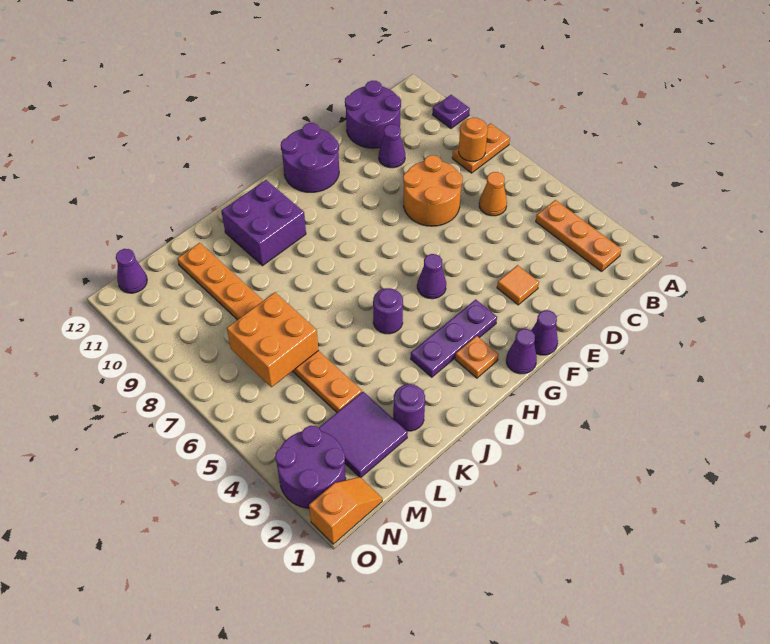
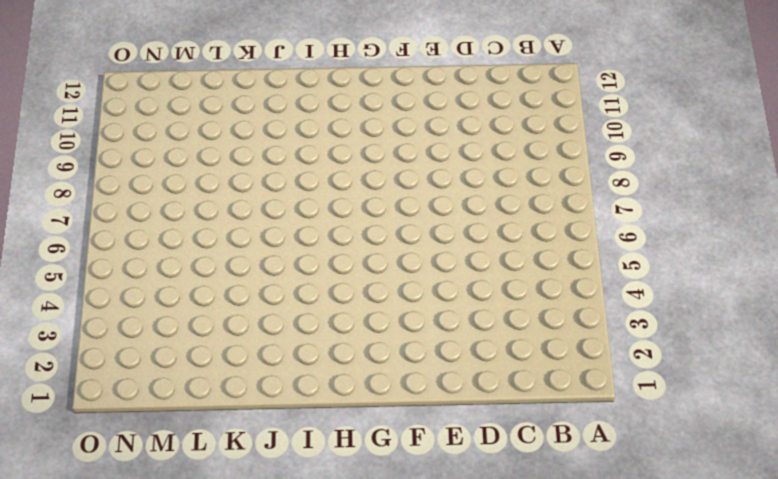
none -> orange 1x2 plate [452,123,510,173]
none -> purple 1x1 plate [432,95,470,128]
none -> orange 1x3 plate [536,200,622,272]

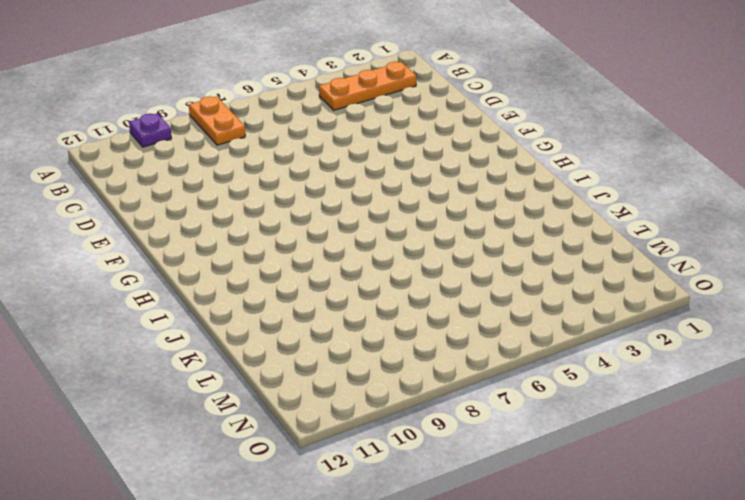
none -> orange 1x1 cone [479,172,507,216]
none -> purple 2x2 round brick [345,81,401,148]
none -> orange 2x2 round brick [403,155,463,226]

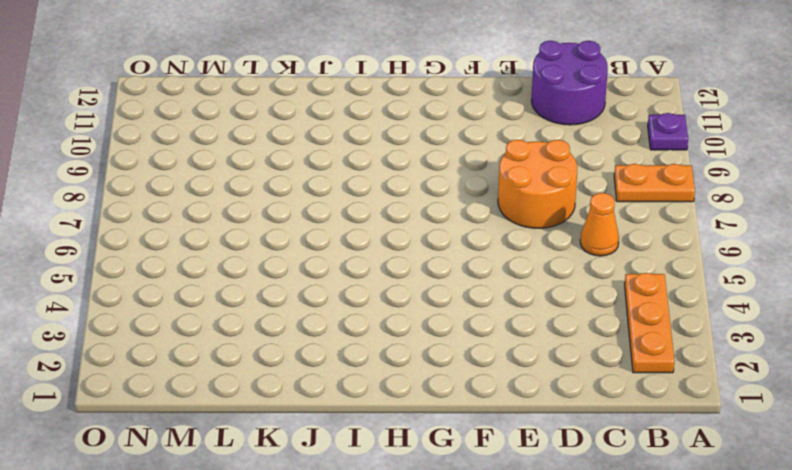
none -> purple 1x1 cone [379,124,405,168]
none -> orange 1x1 tile [497,265,539,305]
none -> purple 1x1 cone [531,310,558,355]

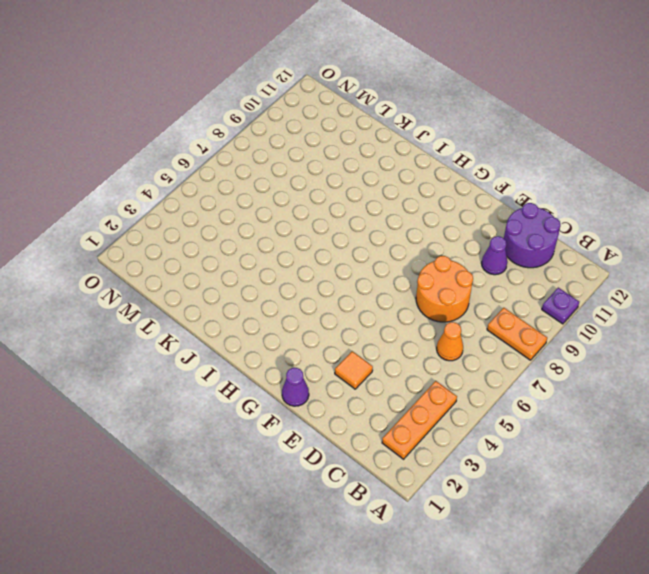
none -> purple 2x2 round brick [281,123,339,192]
none -> purple 1x1 cone [506,329,537,374]
none -> purple 1x3 plate [411,299,497,377]

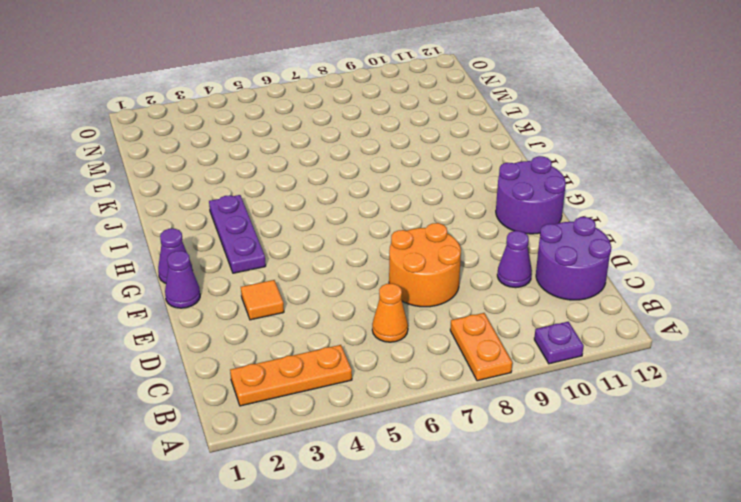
none -> purple 1x1 cone [417,254,446,299]
none -> orange 1x1 plate [455,336,499,378]
none -> purple 1x1 round brick [373,288,403,334]

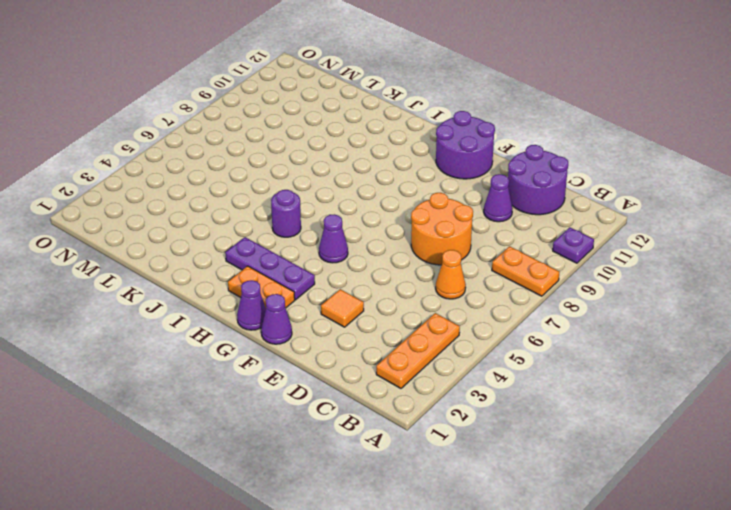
orange 1x2 plate [228,266,295,308] -> orange 1x1 plate [455,336,499,378]
none -> purple 2x2 brick [221,180,306,266]
none -> purple 1x1 round brick [393,384,425,431]
none -> purple 2x2 tile [319,392,408,477]

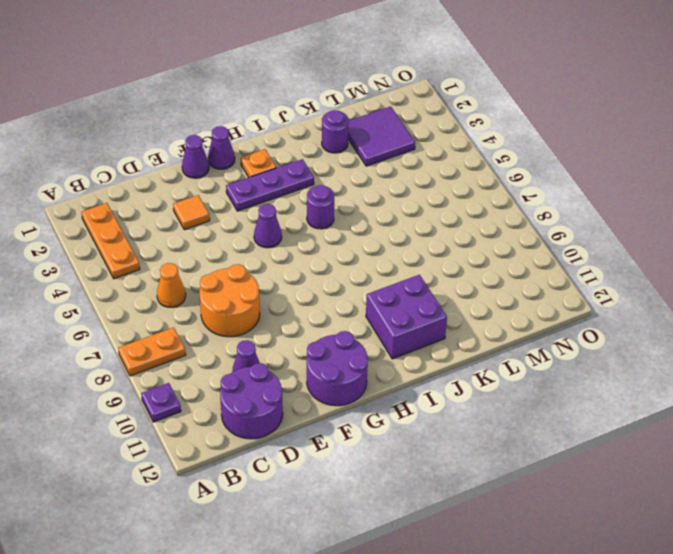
none -> orange 1x8 plate [177,243,362,412]
none -> orange 1x2 slope [309,477,382,544]
none -> purple 2x2 round brick [275,426,346,508]

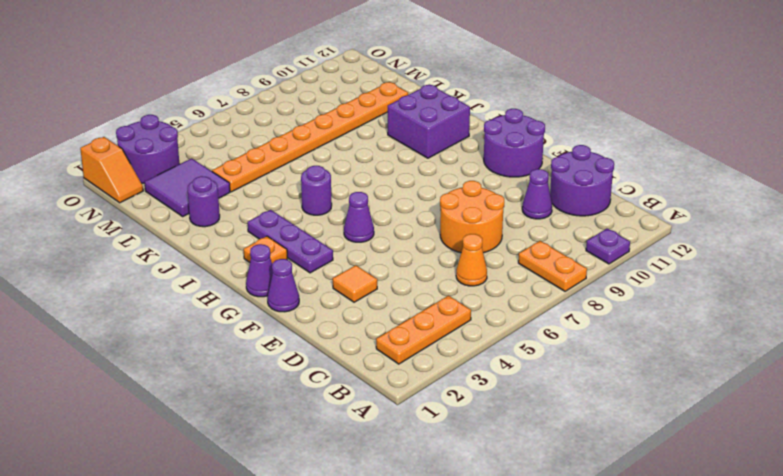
none -> purple 1x1 cone [116,249,147,293]
none -> orange 1x1 round brick [459,118,488,161]
none -> orange 2x2 brick [227,292,319,387]

